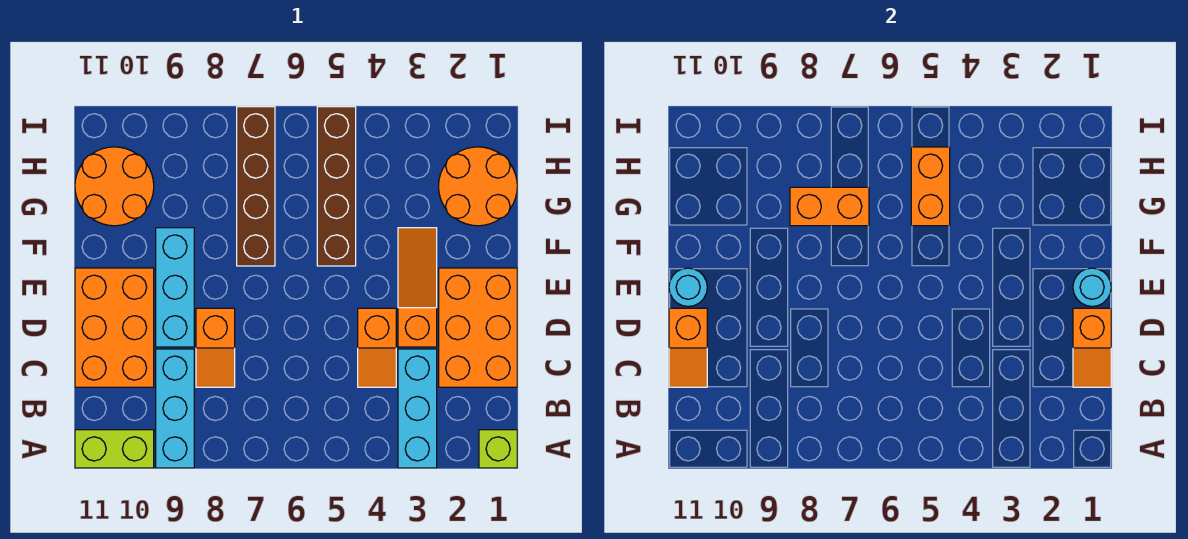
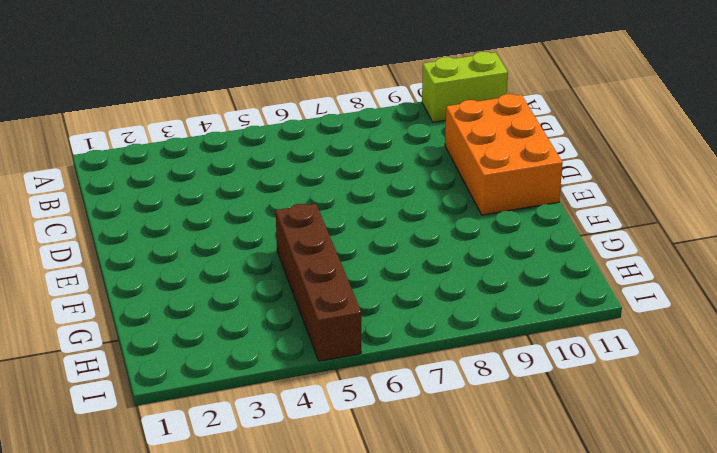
none -> lime 1x1 brick [479,430,517,468]
none -> cyan 1x3 brick [398,349,437,468]
none -> cyan 1x3 brick [156,349,194,468]

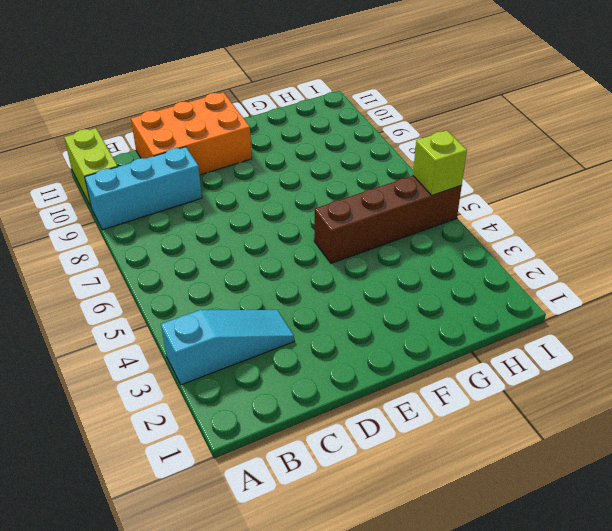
cyan 1x3 slope [161,310,294,385] -> cyan 1x3 brick [398,349,437,468]
lime 1x1 brick [413,130,467,195] -> lime 1x1 brick moved to [479,430,517,468]
none -> orange 2x3 brick [439,268,517,387]
none -> orange 1x2 slope [358,308,396,387]
none -> orange 1x2 slope [196,308,235,387]

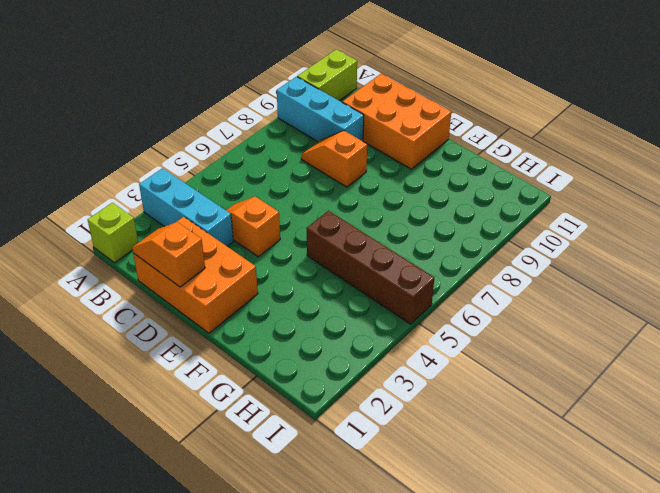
none -> orange 1x3 slope [398,228,437,347]
none -> cyan 1x3 brick [156,228,194,347]
none -> brown 1x4 brick [237,107,275,266]

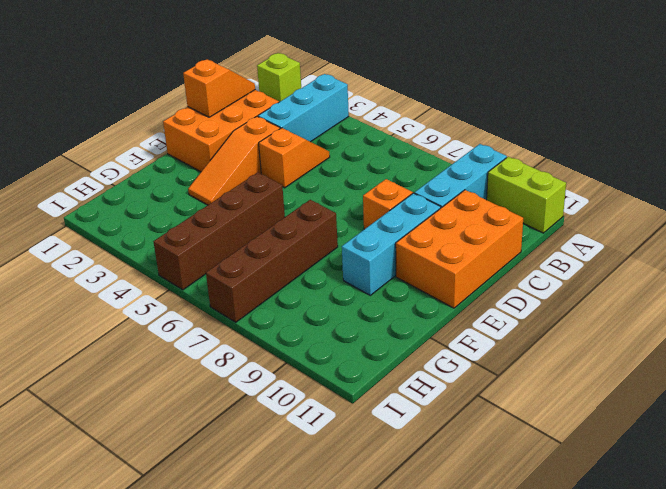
none -> orange 2x2 round brick [439,147,517,226]
none -> orange 2x2 round brick [75,147,154,226]
none -> orange 1x2 slope [669,308,707,387]

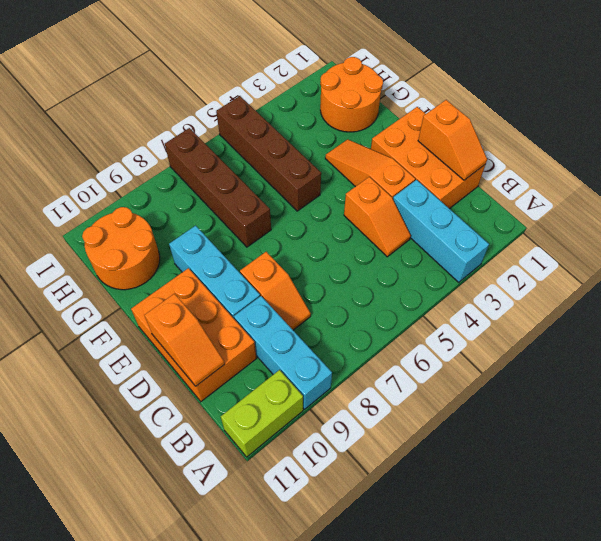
none -> lime 1x1 brick [479,430,517,468]
none -> cyan 1x1 round brick [1073,268,1111,306]
none -> cyan 1x1 round brick [669,268,707,306]

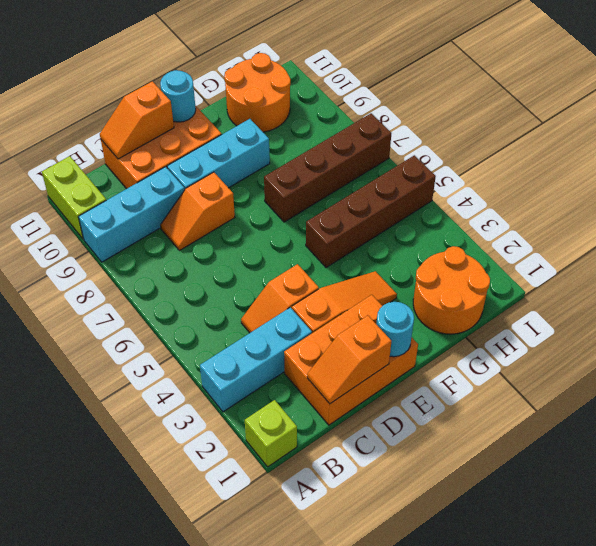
none -> orange 1x2 brick [911,147,950,226]
none -> orange 1x2 brick [790,187,869,226]

